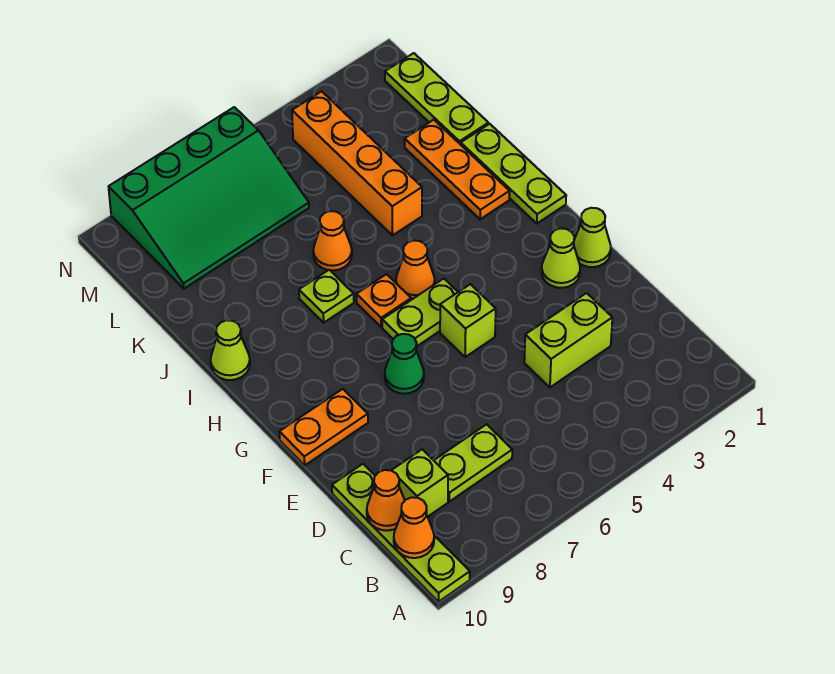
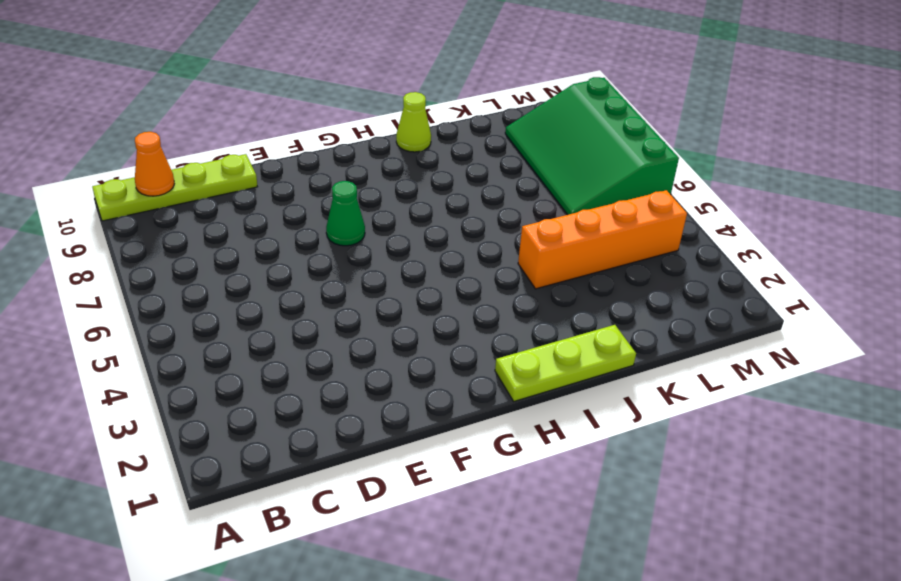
none -> lime 1x2 plate [434,424,512,502]
none -> lime 1x1 brick [391,449,448,517]
none -> lime 1x2 brick [524,293,612,387]

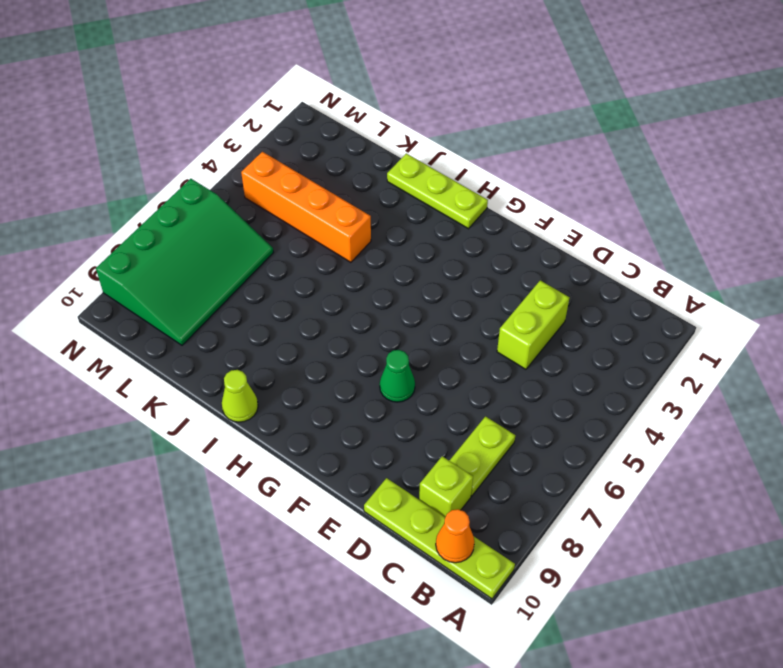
none -> lime 1x1 cone [574,208,611,267]
none -> lime 1x1 cone [542,228,580,288]
none -> lime 1x1 brick [440,284,496,357]

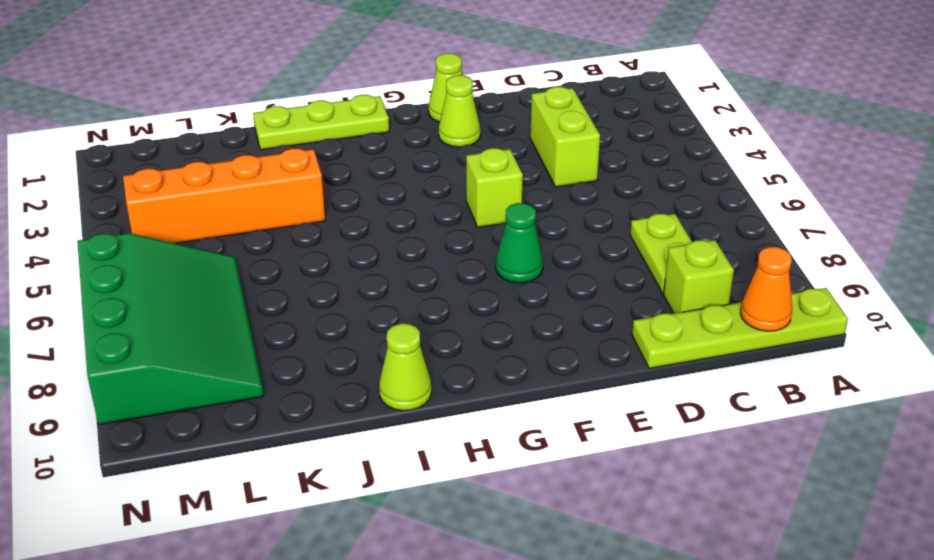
none -> orange 1x2 plate [279,389,368,465]
none -> lime 1x2 plate [382,279,458,346]
none -> orange 1x1 cone [396,241,435,300]

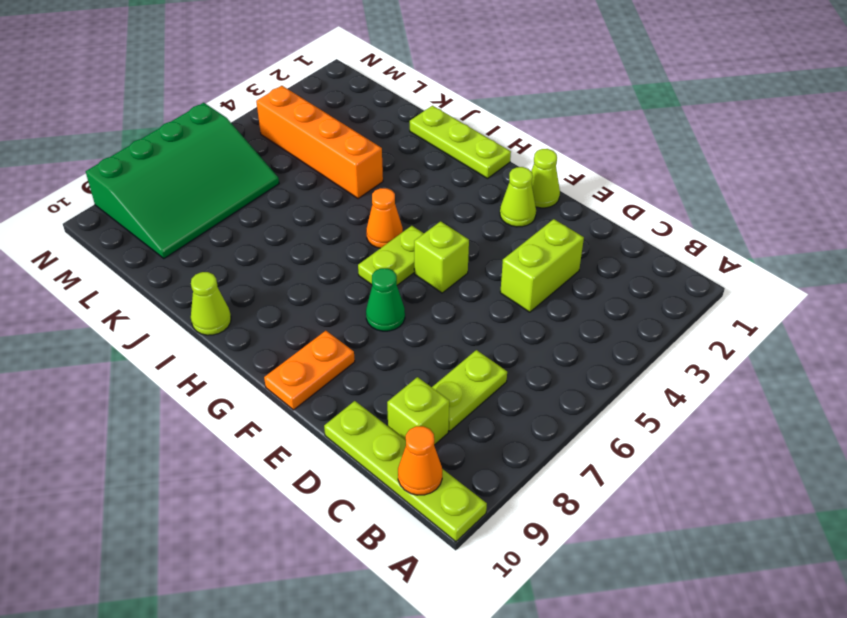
none -> orange 1x1 plate [356,274,411,327]
none -> orange 1x3 plate [405,120,510,219]
none -> lime 1x1 plate [299,270,354,323]

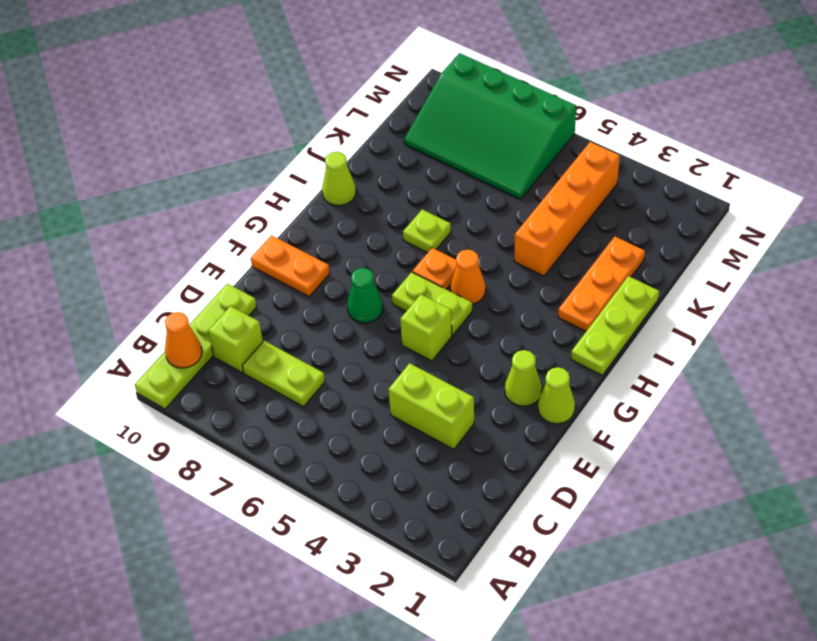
none -> orange 1x1 cone [313,211,352,270]
none -> lime 1x3 plate [385,53,488,145]
none -> orange 1x1 cone [367,470,405,531]

